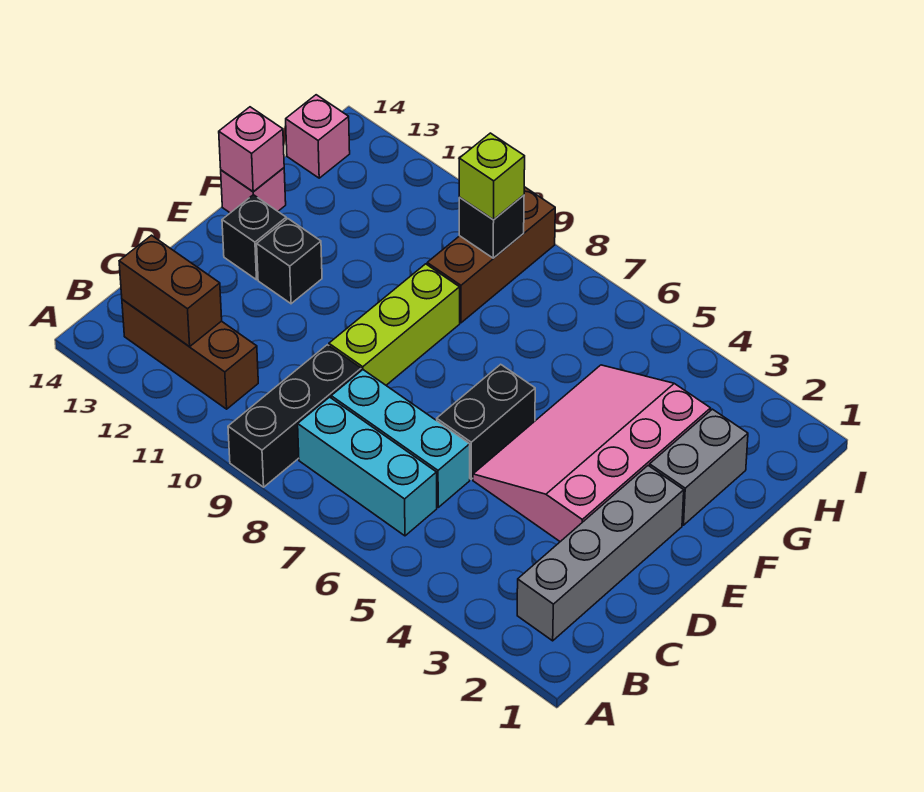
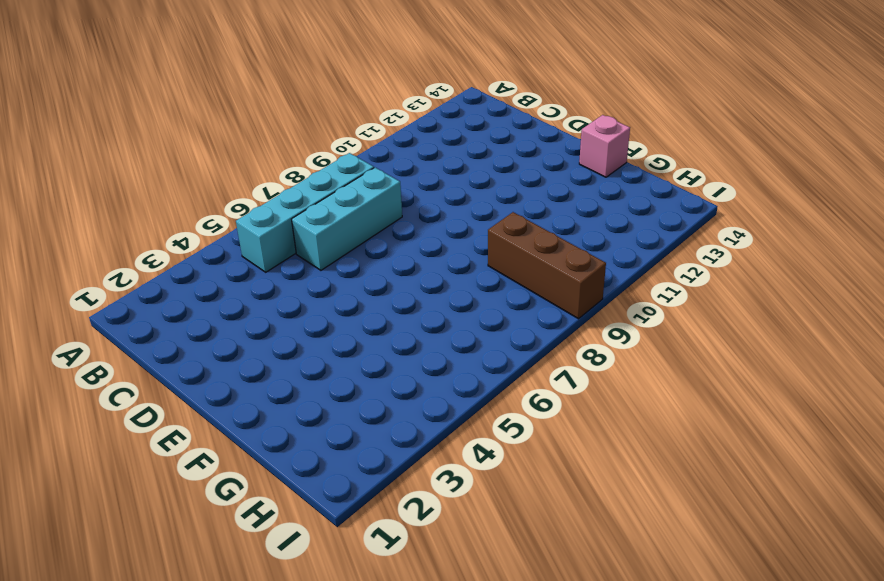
cyan 1x4 brick [236,153,374,272] -> cyan 1x3 brick [298,397,437,536]
none -> black 1x3 brick [228,345,361,487]
none -> grey 1x4 brick [517,466,684,641]
none -> brown 1x3 brick [122,299,258,409]

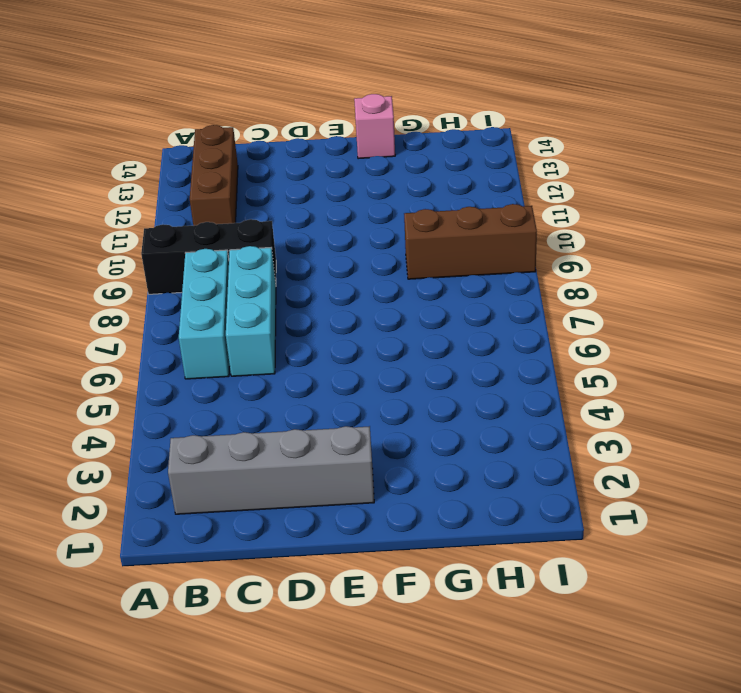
none -> pink 3x4 slope [473,365,711,542]
none -> black 1x2 brick [437,364,535,479]
none -> lime 1x3 brick [329,264,460,385]

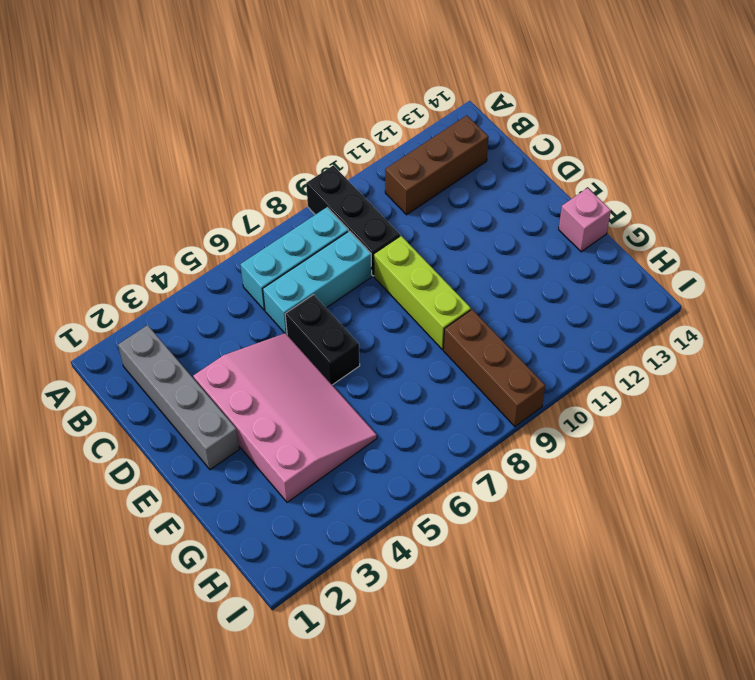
none -> black 1x1 brick [257,219,322,304]
none -> black 1x1 brick [222,195,286,280]
none -> grey 1x2 brick [650,409,748,525]

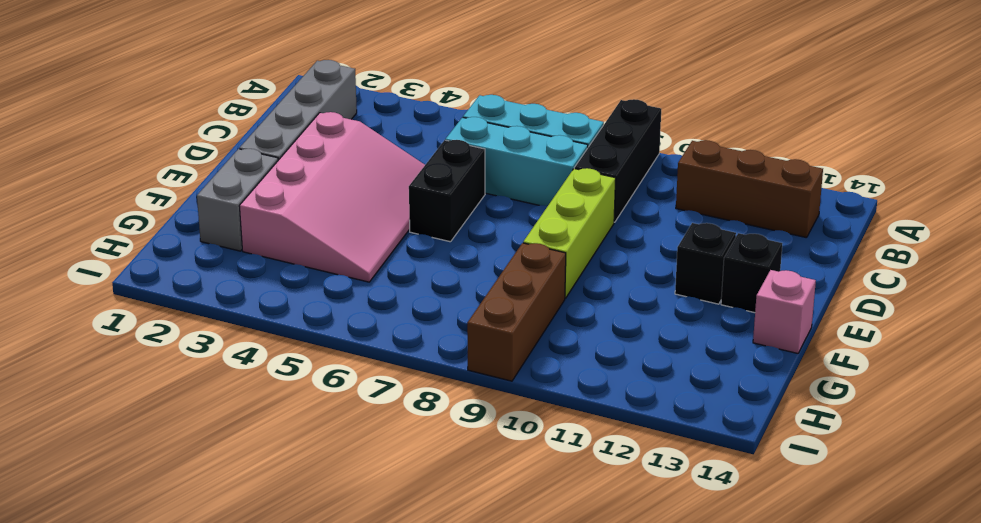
none -> pink 1x1 brick [286,95,350,178]
none -> brown 1x2 brick [119,235,222,346]
none -> pink 1x1 brick [219,107,284,192]

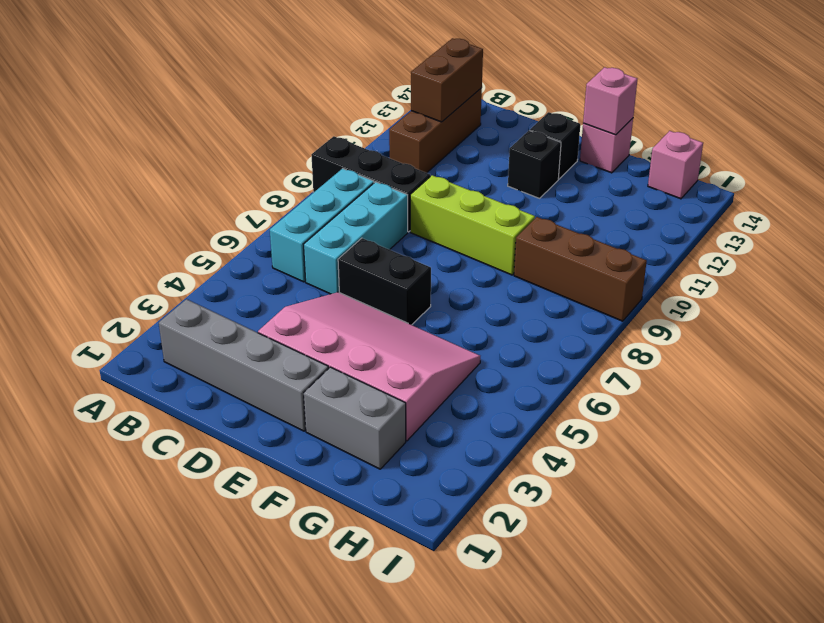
none -> black 1x1 brick [459,195,524,258]
none -> lime 1x1 brick [459,133,525,220]

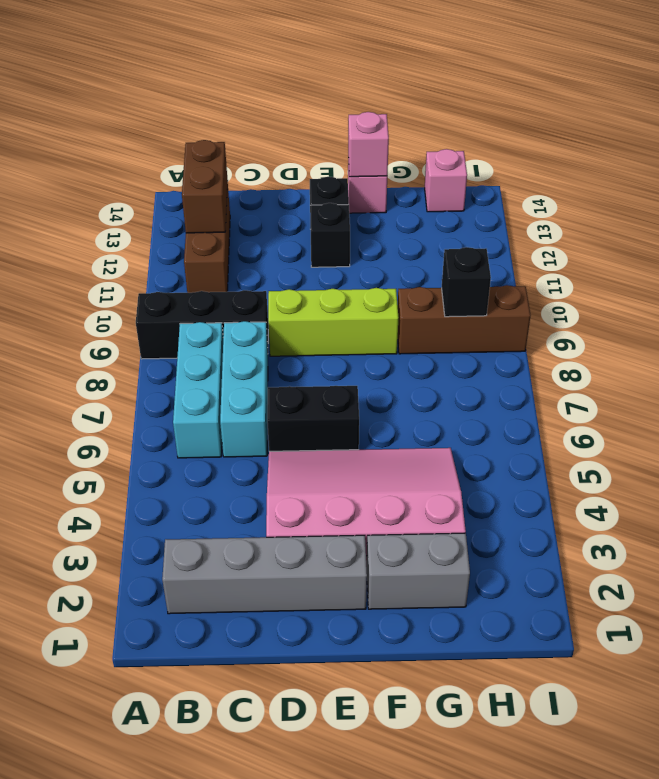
none -> lime 1x1 brick [459,133,525,220]

